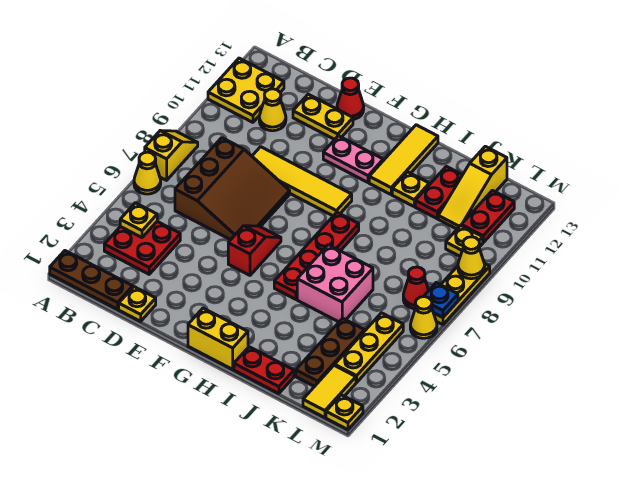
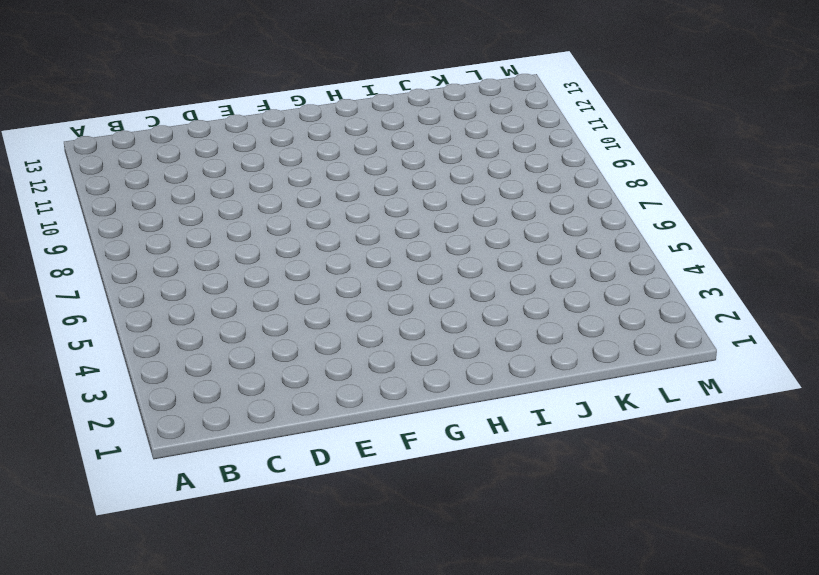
none -> brown 1x3 plate [50,251,133,309]
none -> yellow 1x1 cone [134,152,161,194]
none -> yellow 1x2 slope [145,131,198,180]
none -> yellow 2x2 plate [208,58,284,122]

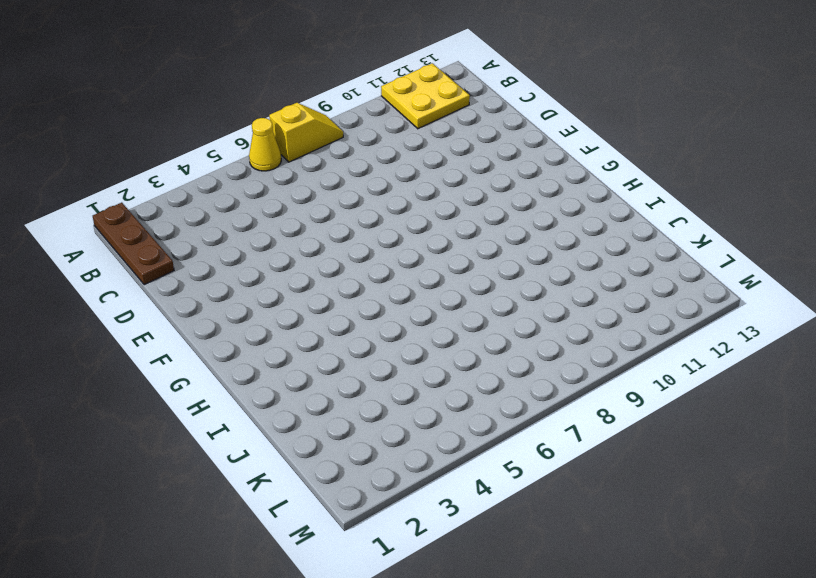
none -> red 2x2 plate [104,222,180,274]
none -> brown 3x3 slope [175,138,290,240]
none -> yellow 1x1 cone [259,89,286,131]
none -> yellow 1x1 plate [119,287,156,321]

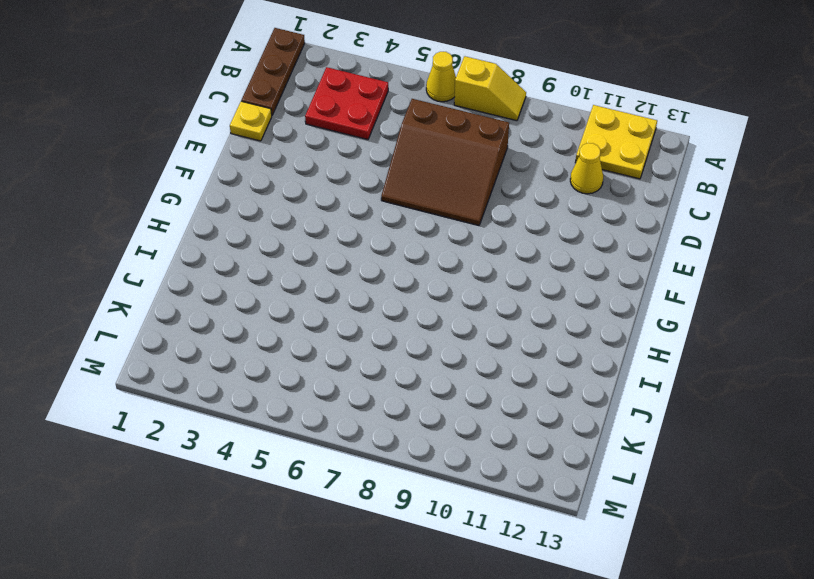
none -> yellow 1x4 tile [252,147,352,216]
none -> yellow 1x2 plate [293,94,353,139]
none -> red 1x1 cone [337,78,364,119]
none -> red 1x2 slope [228,226,281,275]

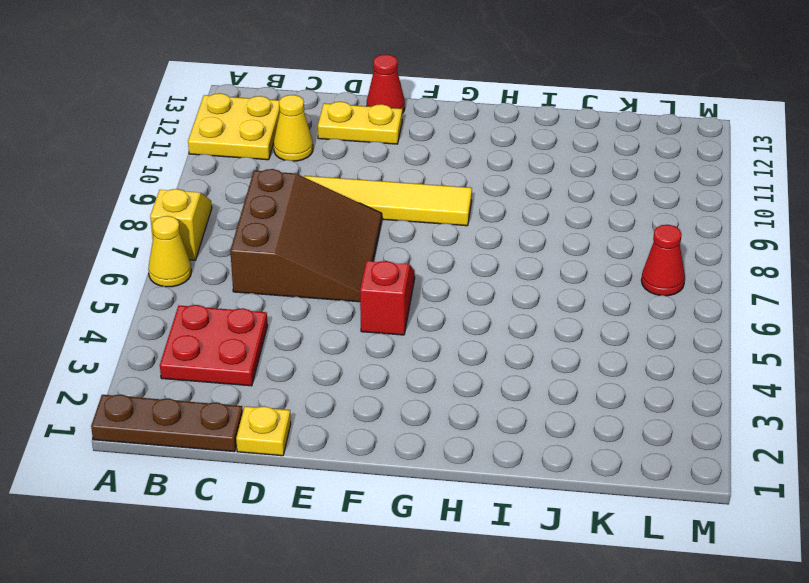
none -> pink 1x2 plate [323,136,383,182]
none -> yellow 1x2 brick [188,308,248,369]
none -> red 1x4 plate [274,212,359,299]
none -> yellow 1x3 tile [369,125,438,194]

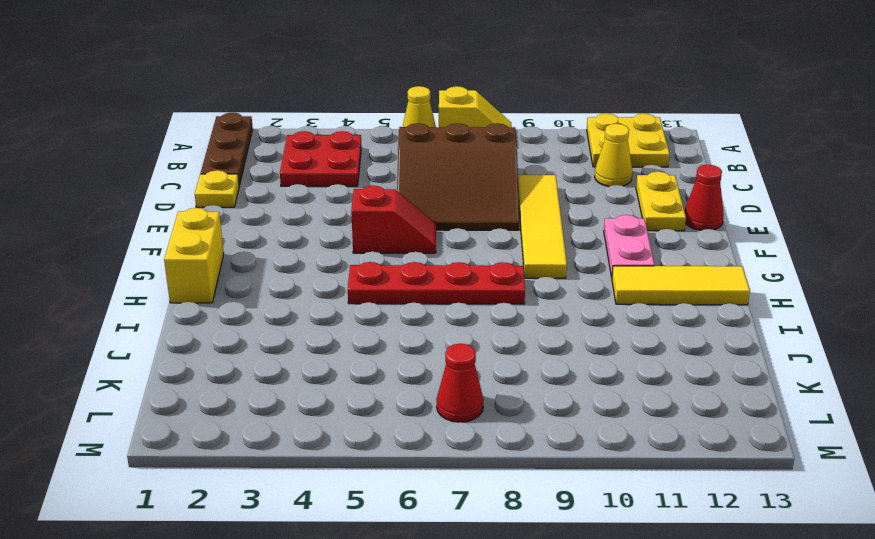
none -> red 1x2 plate [234,347,294,394]
none -> pink 2x2 brick [297,245,373,322]
none -> yellow 1x1 plate [392,172,429,206]
none -> red 1x2 plate [415,166,462,219]

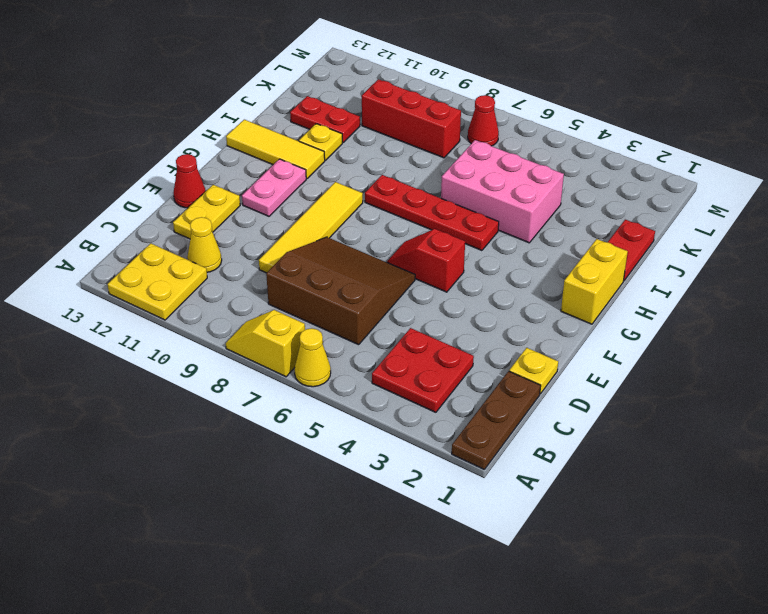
pink 2x3 brick [441,140,564,243] -> pink 2x2 brick [297,245,373,322]
red 1x3 brick [362,79,461,158] -> none
none -> brown 1x3 plate [296,318,365,387]
none -> yellow 1x3 slope [438,146,507,229]
none -> yellow 1x2 tile [303,365,356,418]
none -> yellow 1x3 plate [335,313,403,383]

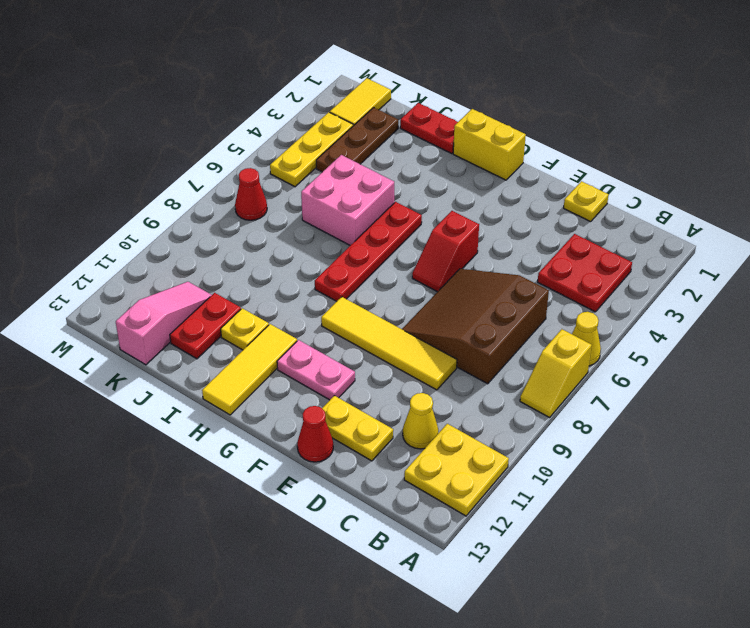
pink 1x3 slope [116,282,212,365] -> yellow 1x3 slope [438,146,507,229]
none -> brown 1x3 plate [50,251,133,309]
none -> yellow 1x1 plate [446,225,483,256]
none -> red 1x2 plate [461,190,514,243]
none -> yellow 1x1 plate [326,395,363,430]

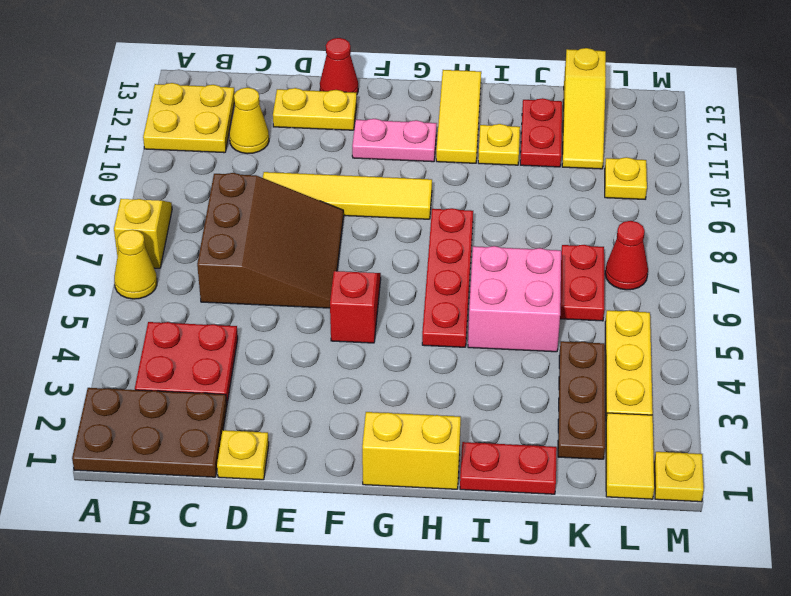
brown 2x3 plate [72,388,227,477] -> brown 1x3 plate [50,251,133,309]
red 1x2 plate [560,245,604,321] -> red 1x2 plate moved to [461,190,514,243]
none -> yellow 1x1 cone [410,297,437,338]
none -> yellow 1x3 plate [434,263,490,325]
none -> yellow 1x1 plate [120,203,157,237]
none -> blue 1x1 plate [423,283,458,318]

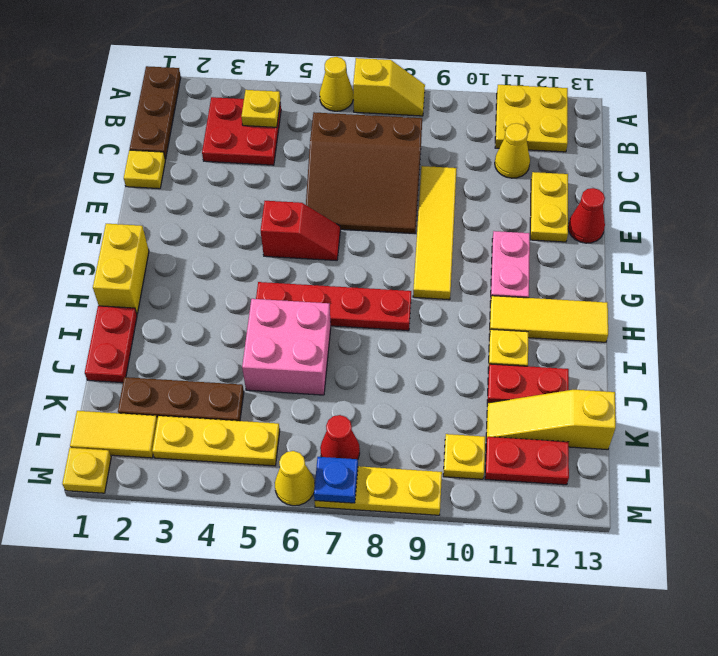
none -> yellow 1x1 cone [458,237,485,279]

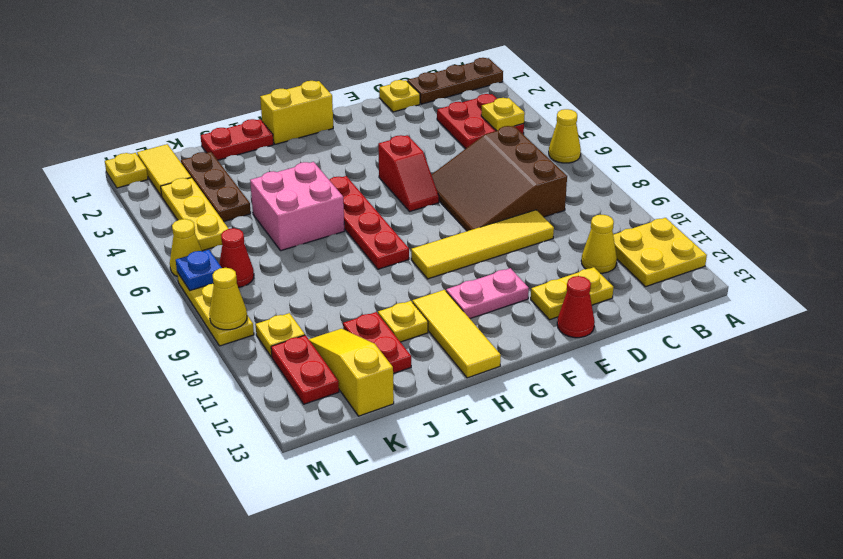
none -> yellow 1x2 slope [145,131,198,180]

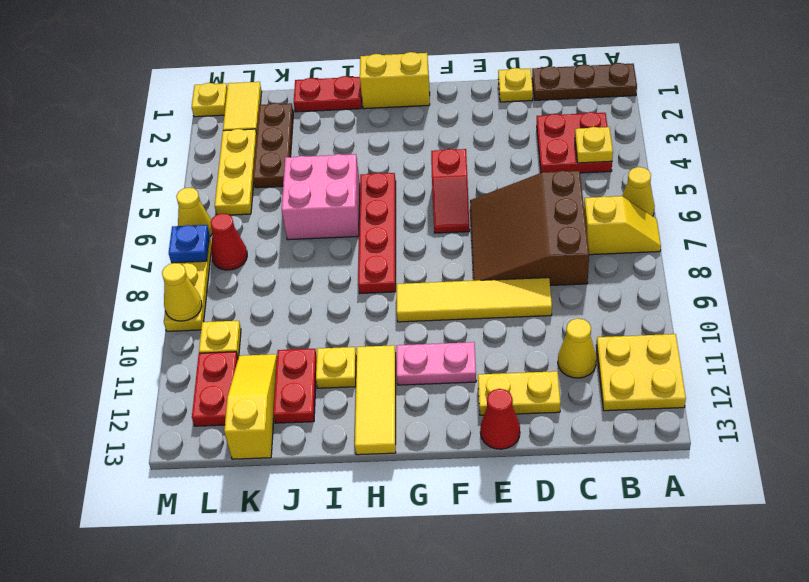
yellow 1x2 slope [584,196,661,255] -> yellow 1x2 slope turned to [145,131,198,180]

